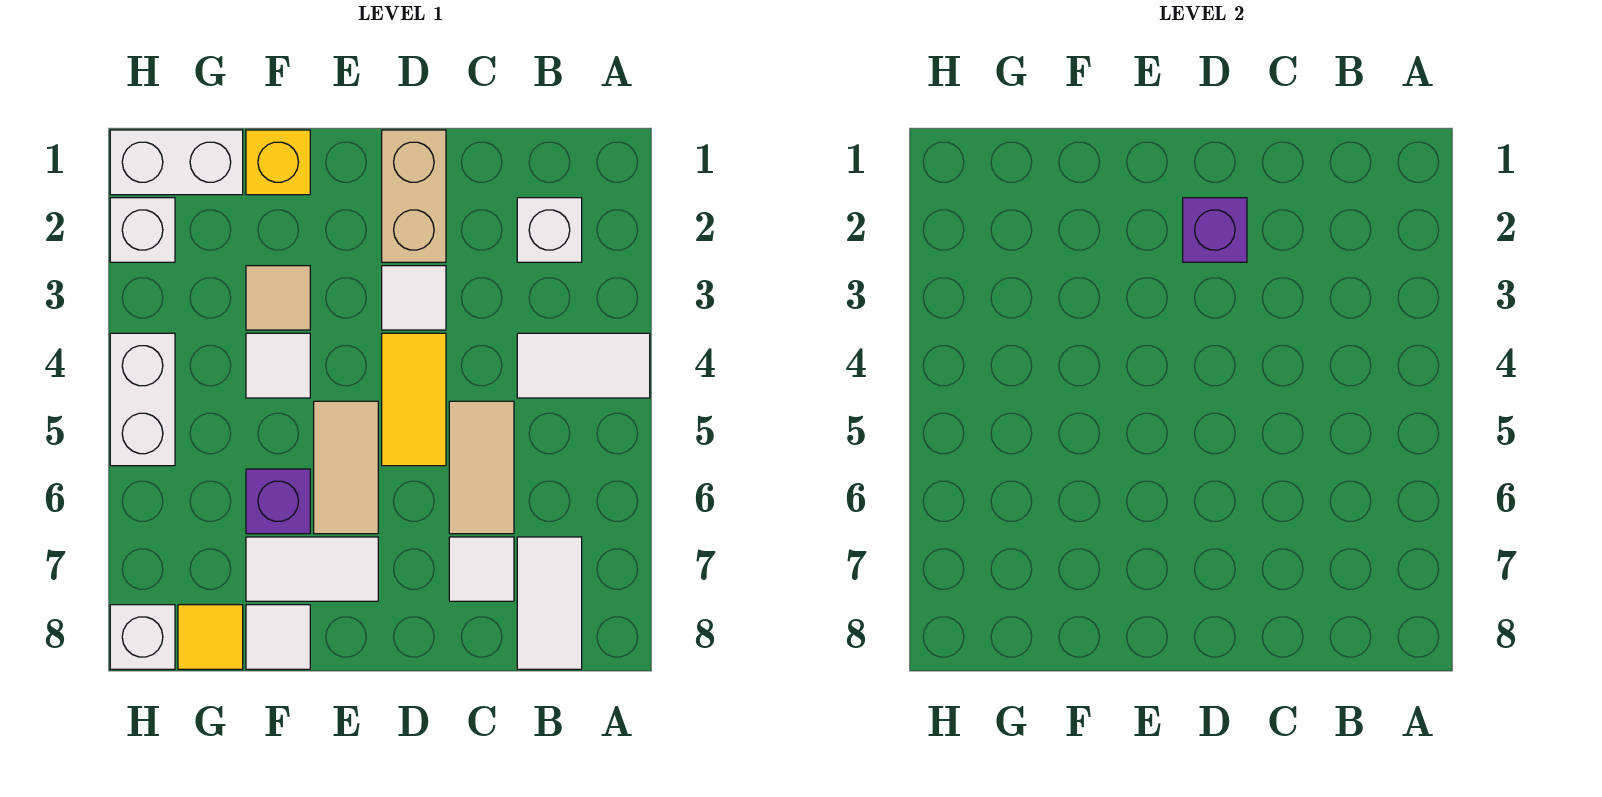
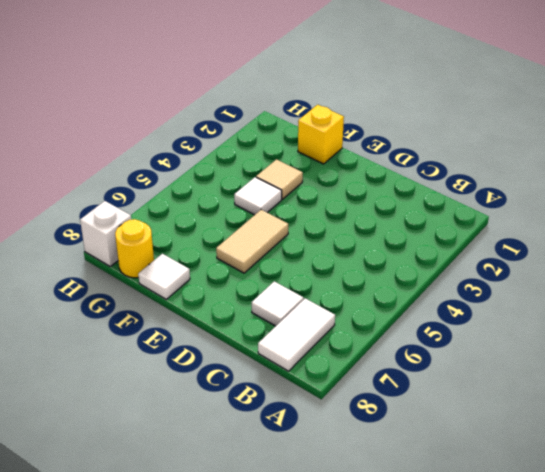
yellow 1x1 round brick [115,219,154,278] -> yellow 1x1 tile [178,605,243,669]
none -> white 1x2 tile [517,333,650,398]
none -> white 1x1 brick [517,198,582,262]
none -> tan 1x2 tile [449,401,514,534]

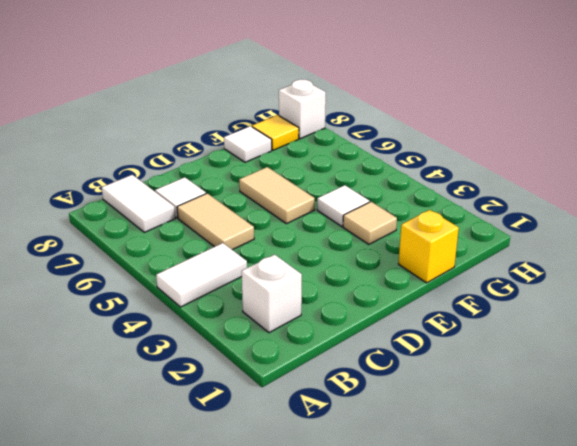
none -> tan 1x2 brick [382,130,446,262]
none -> white 1x1 tile [382,266,446,330]
none -> yellow 1x2 tile [382,333,446,466]

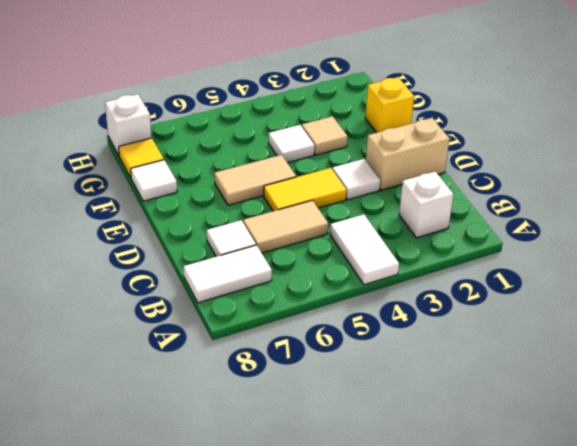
none -> white 1x2 tile [246,537,378,601]
none -> purple 1x1 brick [246,469,310,534]
none -> white 1x2 brick [110,130,243,195]

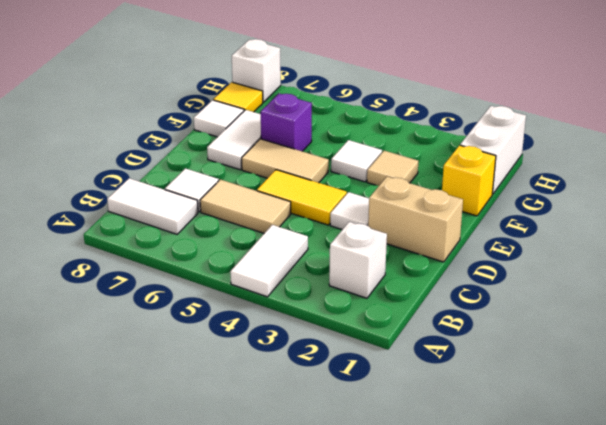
none -> white 1x1 brick [110,198,175,262]
none -> white 1x2 brick [110,333,175,466]
none -> purple 1x1 brick [1183,198,1247,262]

